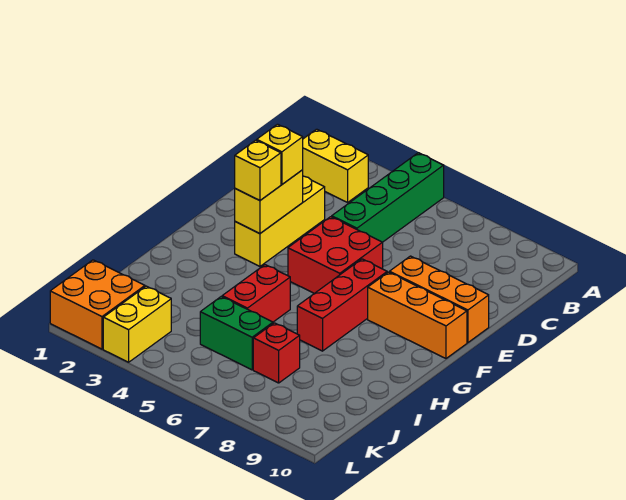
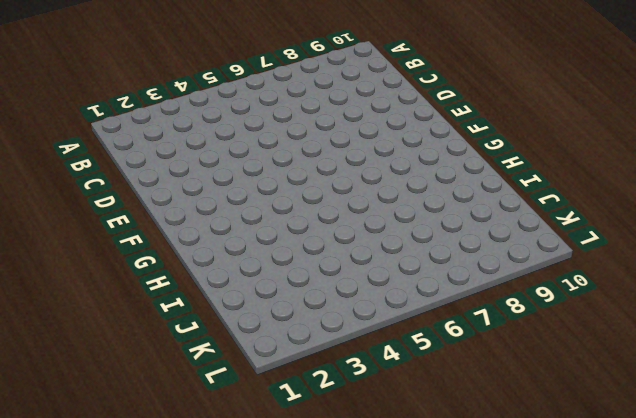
none -> green 1x4 brick [332,153,444,242]
none -> yellow 1x2 brick [303,129,368,202]
none -> yellow 1x3 brick [235,176,325,266]

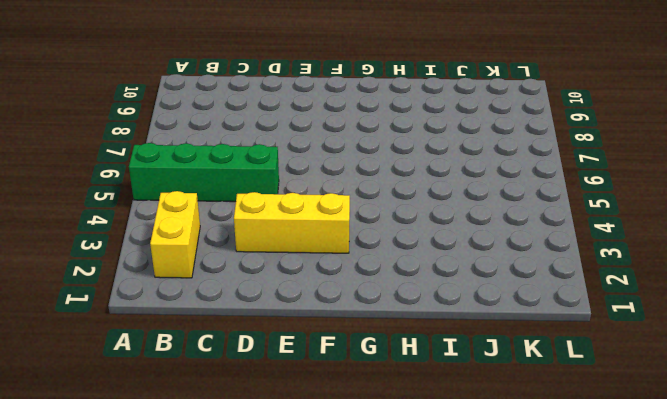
none -> red 2x2 brick [288,217,383,293]
none -> orange 1x3 brick [390,256,489,343]
none -> red 1x3 brick [297,259,387,351]

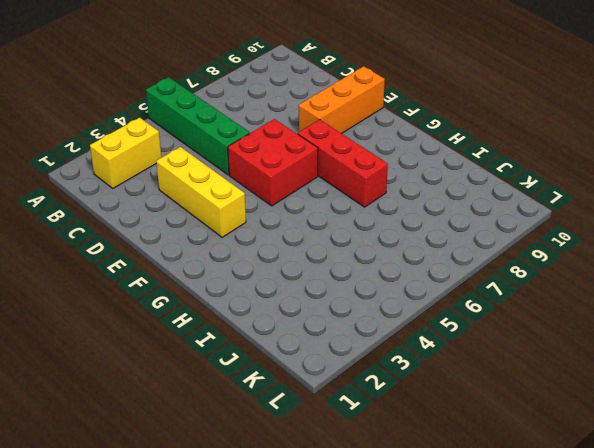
none -> orange 1x3 brick [368,272,467,358]
none -> red 1x2 brick [222,265,290,322]
none -> green 1x2 brick [200,297,273,370]

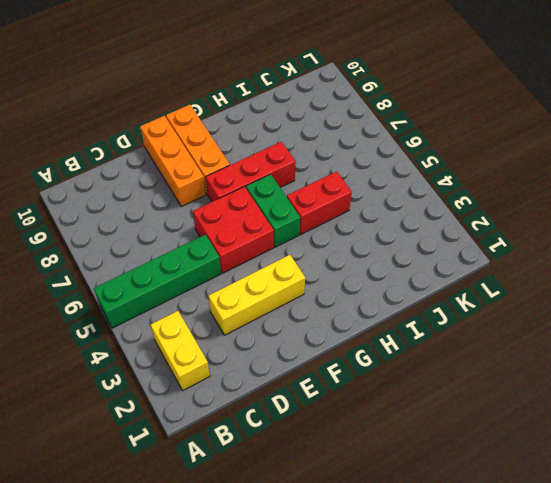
green 1x2 brick [246,174,300,247] -> green 1x2 brick moved to [200,297,273,370]
none -> red 1x1 brick [253,323,300,383]
none -> orange 2x2 brick [50,260,145,349]
none -> yellow 1x2 brick [103,286,171,362]

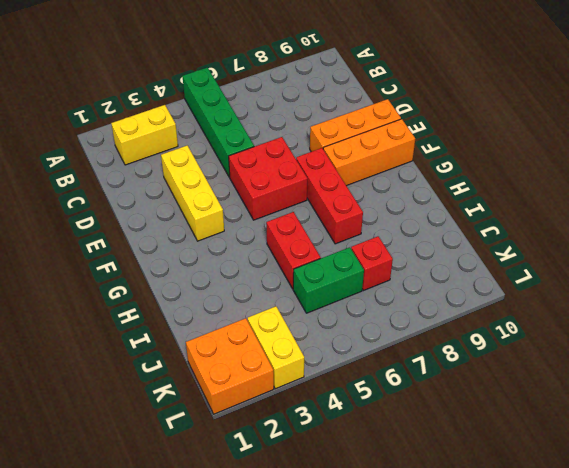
none -> yellow 1x2 brick [235,170,303,234]
none -> yellow 1x1 brick [257,124,303,184]
none -> yellow 1x1 brick [235,140,281,200]

